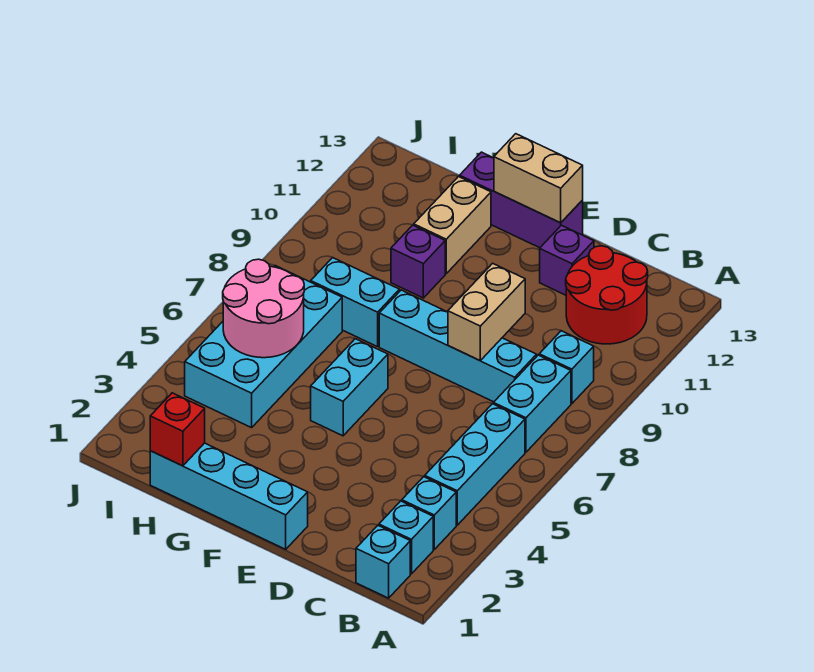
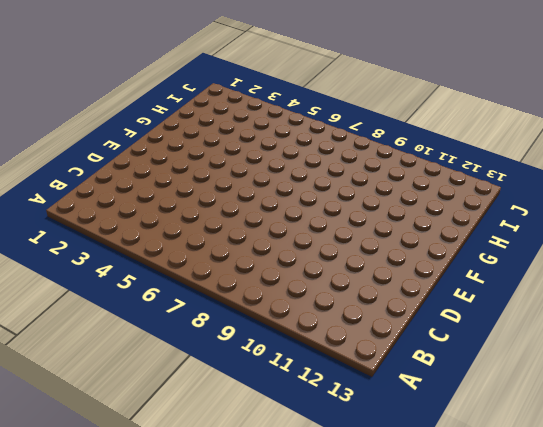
none -> cyan 1x1 brick [356,525,410,598]
none -> cyan 1x1 brick [379,501,433,574]
none -> cyan 1x1 brick [402,477,456,549]

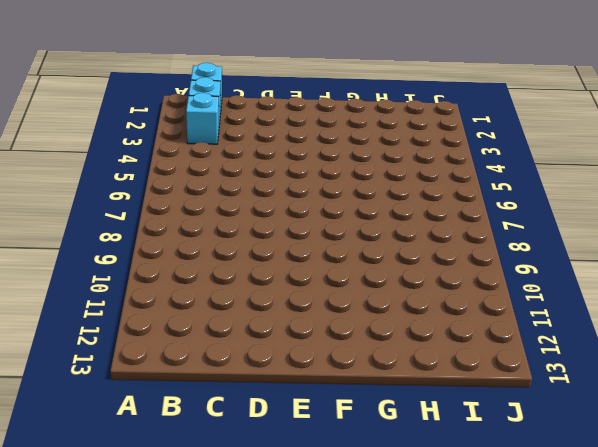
none -> cyan 1x3 brick [425,404,525,525]
none -> cyan 1x2 brick [493,355,571,452]
none -> cyan 1x1 brick [539,331,594,404]

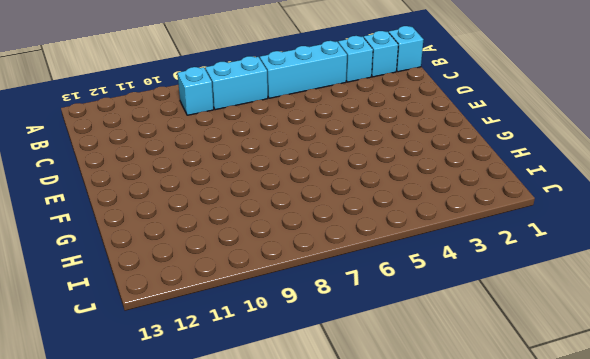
none -> red 2x2 round brick [566,246,648,344]
none -> cyan 1x4 brick [379,290,537,402]
none -> purple 1x1 brick [540,225,594,295]

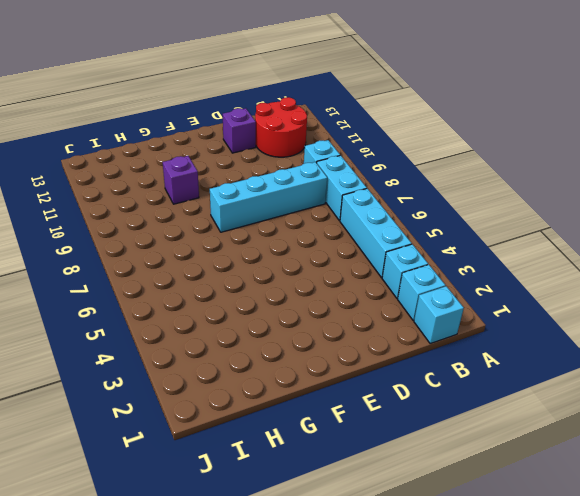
none -> cyan 1x4 brick [150,443,308,549]
none -> purple 1x3 brick [460,152,583,248]
none -> cyan 1x2 brick [311,339,388,436]

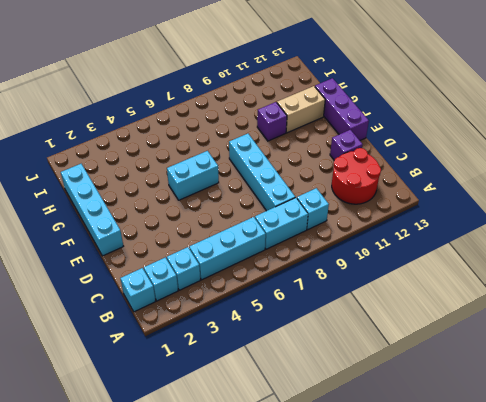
none -> cyan 1x2 brick [311,258,399,347]
none -> cyan 2x4 brick [185,266,342,428]
none -> tan 1x2 brick [448,263,525,360]

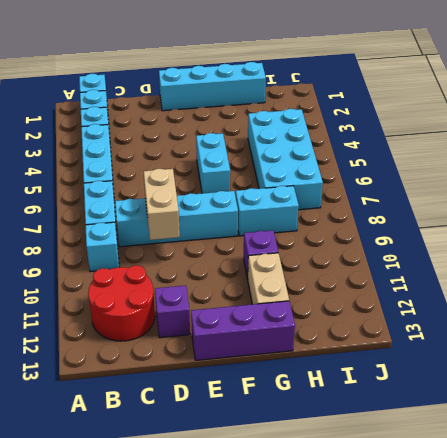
none -> tan 1x2 brick [494,134,583,223]
none -> red 1x1 brick [150,393,205,466]
none -> pink 2x2 round brick [223,259,304,358]

